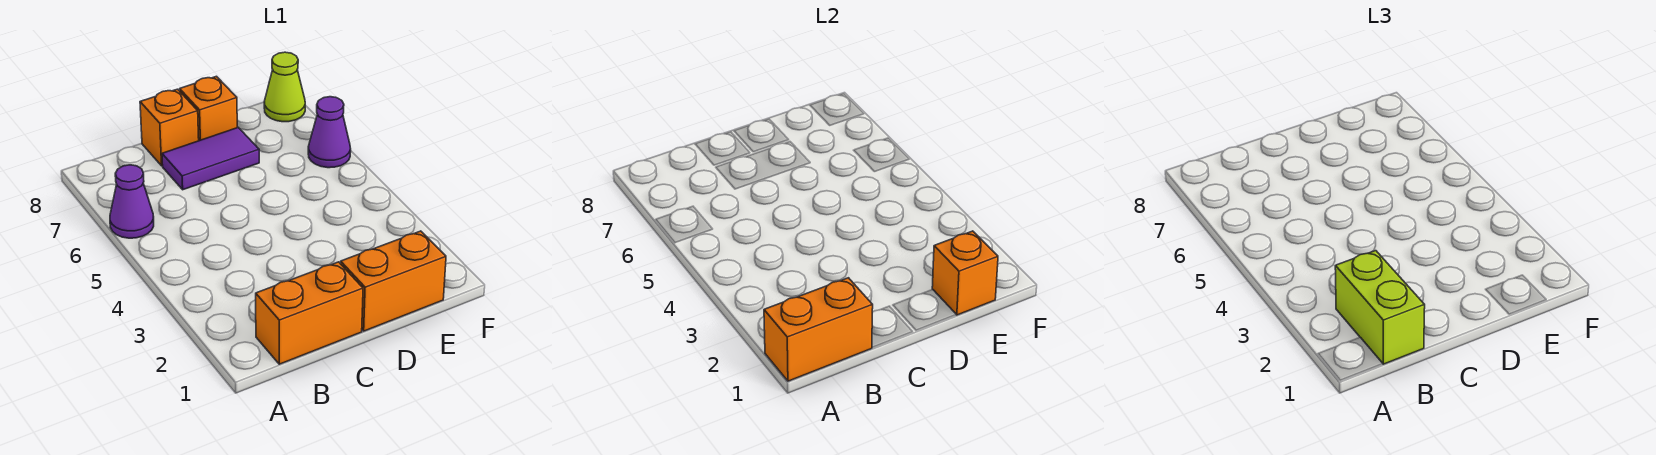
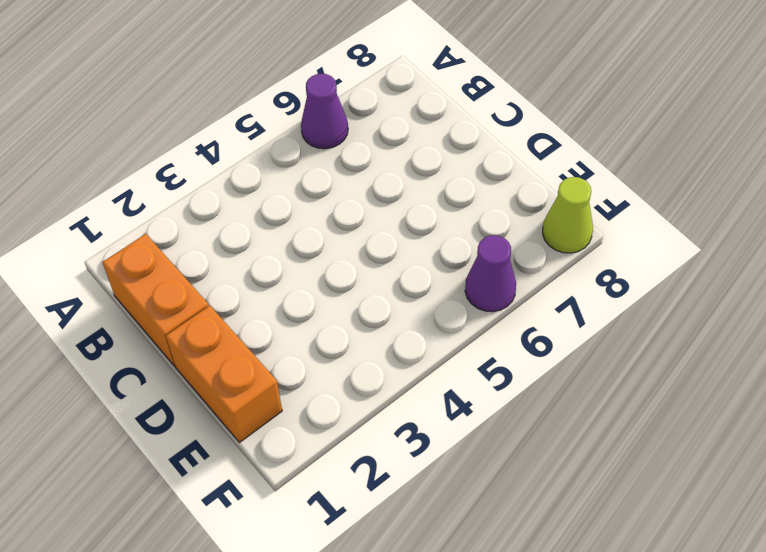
none -> purple 1x2 tile [162,127,259,190]
none -> orange 1x1 brick [140,89,199,166]

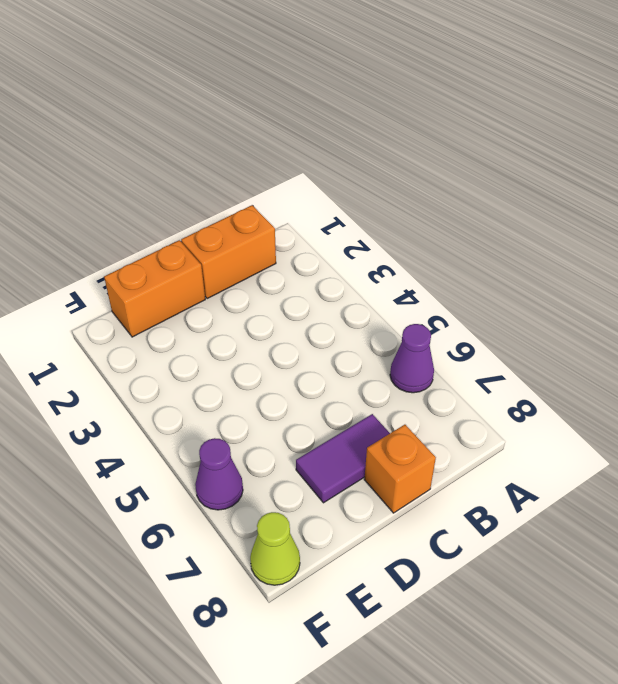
none -> orange 1x1 brick [180,76,237,141]
none -> orange 1x2 brick [764,278,873,381]

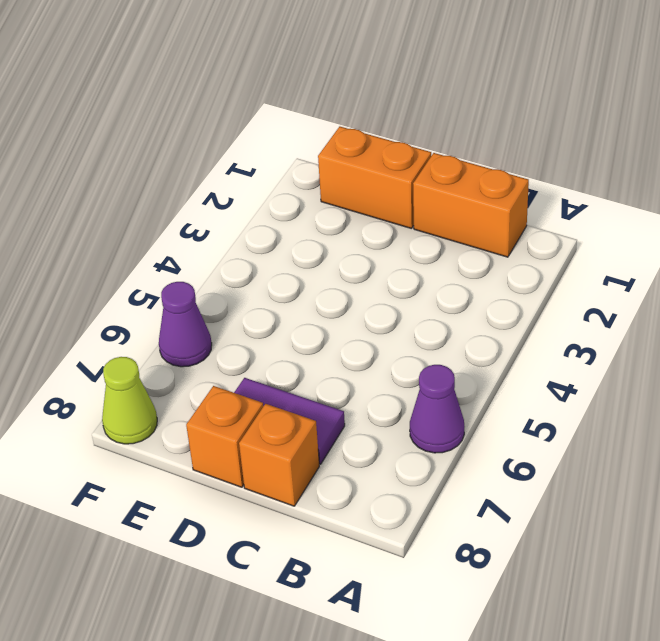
none -> orange 1x2 brick [764,278,873,381]
none -> orange 1x1 brick [932,231,998,315]

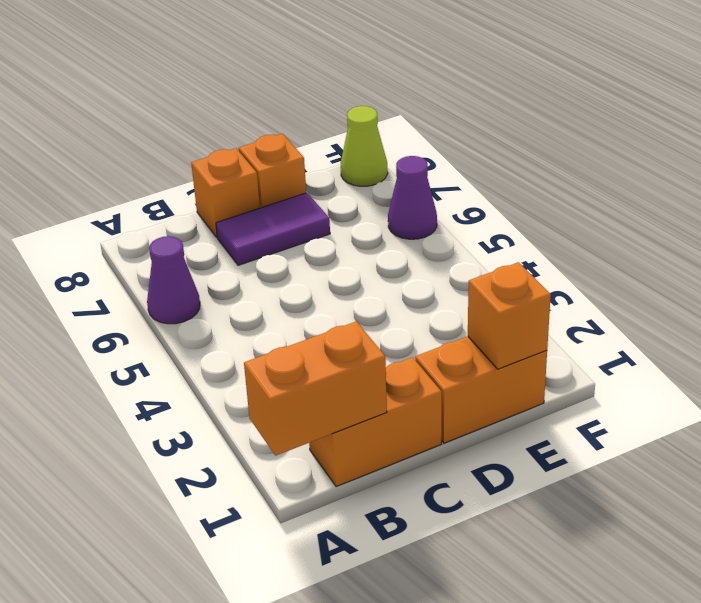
none -> lime 1x2 brick [1335,251,1425,364]

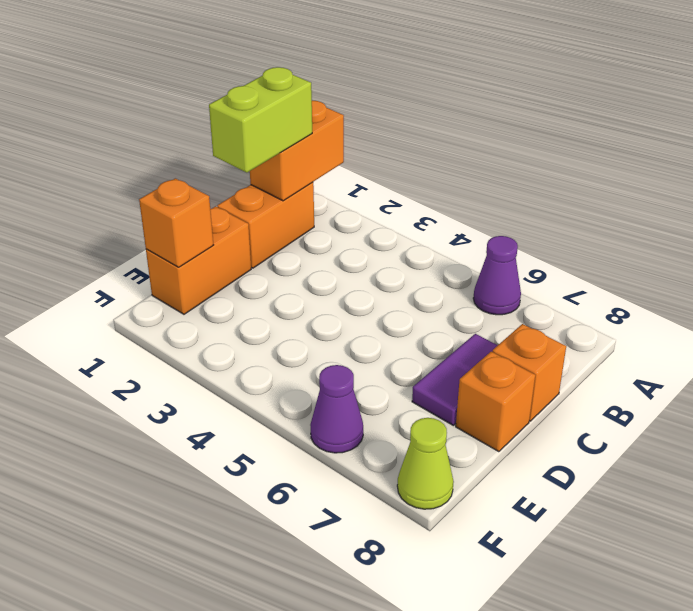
lime 1x2 brick [209,67,312,173] -> lime 1x2 brick turned to [1335,251,1425,364]

